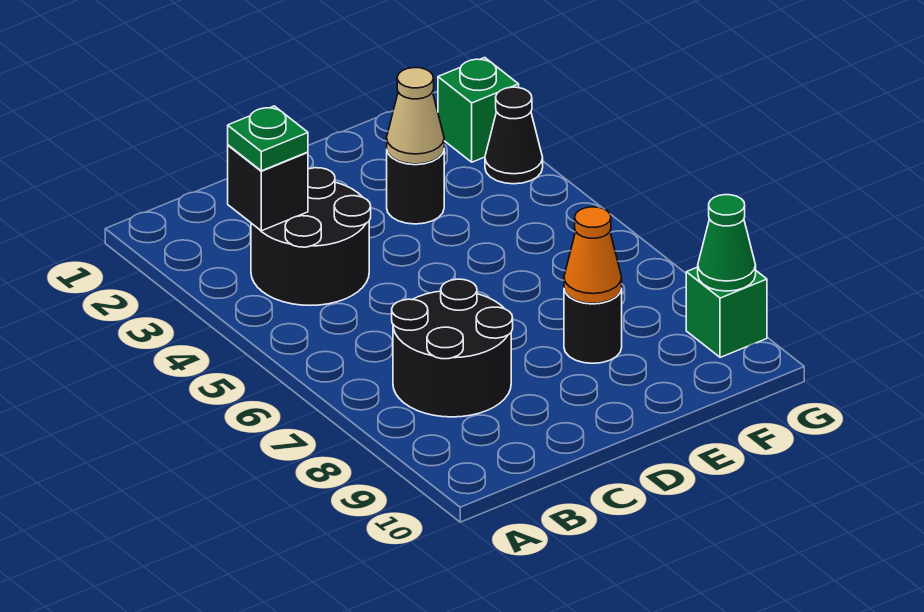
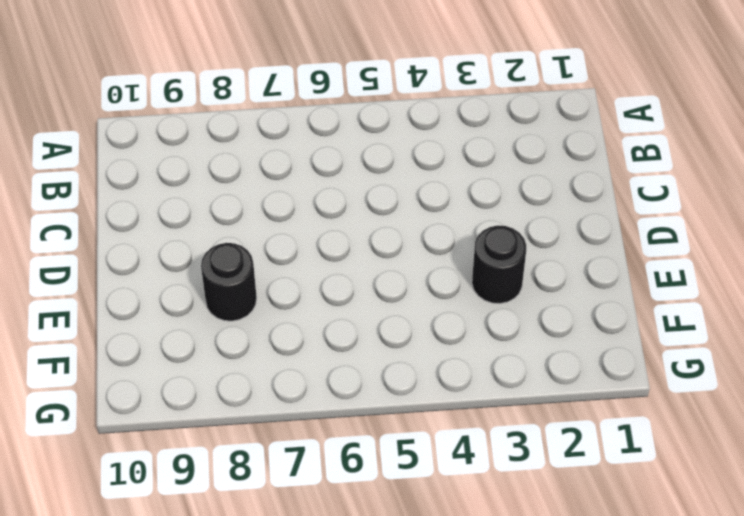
none -> black 2x2 round brick [251,168,371,305]
none -> black 2x2 round brick [392,279,513,417]
none -> green 1x1 brick [438,58,519,162]

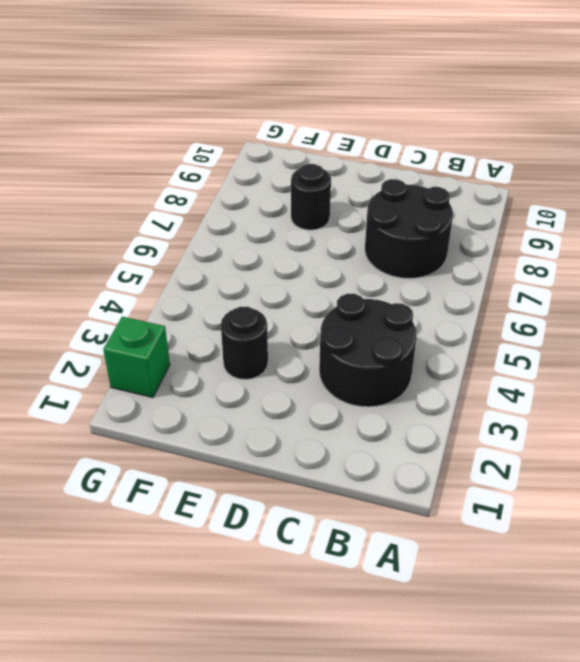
none -> black 1x1 cone [485,87,543,184]
none -> green 1x1 brick [686,267,767,357]
none -> black 1x1 brick [228,145,308,231]

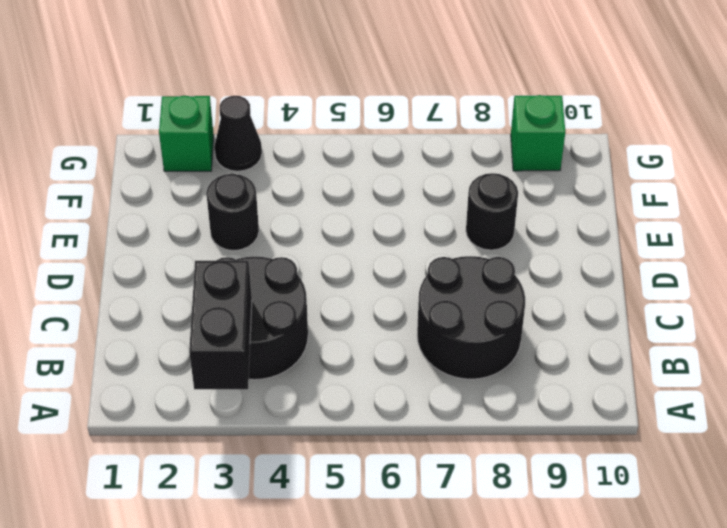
black 1x2 brick [189,261,252,389] -> black 1x1 brick [228,145,308,231]
none -> tan 1x1 cone [387,68,444,164]
none -> orange 1x1 cone [564,207,622,304]
none -> green 1x1 cone [698,195,756,291]

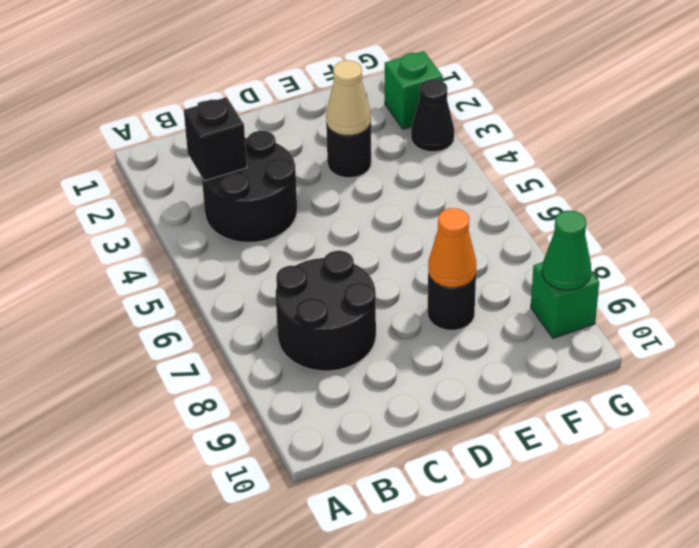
none -> green 1x1 plate [228,106,308,171]

